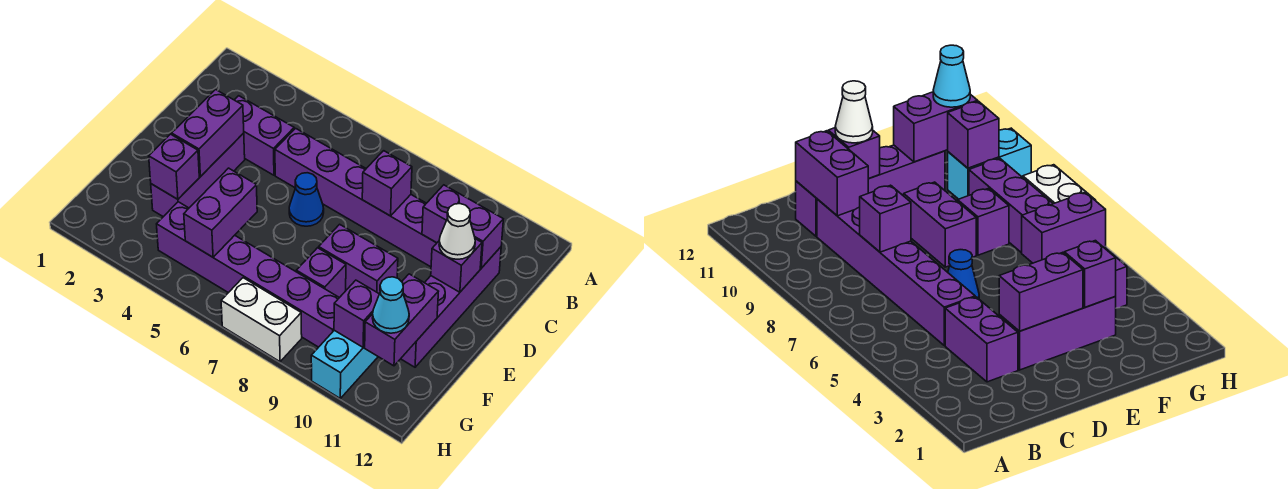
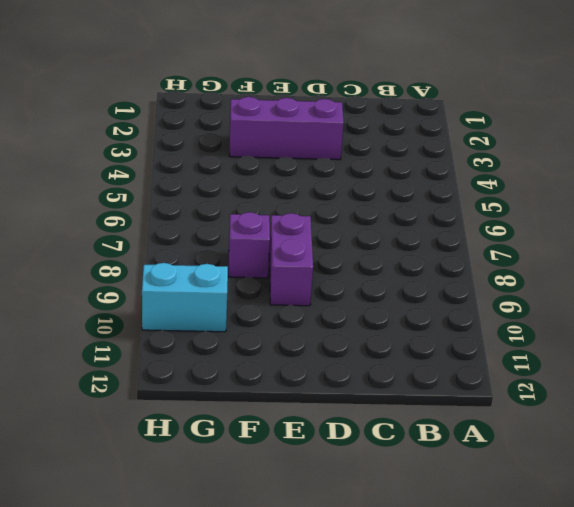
none -> purple 1x2 brick [235,96,294,175]
none -> purple 1x6 brick [275,128,437,267]
none -> purple 1x4 brick [401,247,501,367]

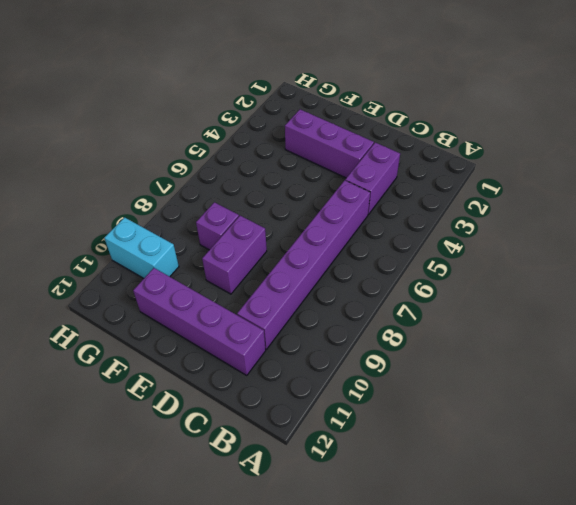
none -> blue 1x1 cone [289,173,324,226]
none -> purple 1x6 brick [157,202,339,347]
none -> white 1x2 brick [221,278,302,362]

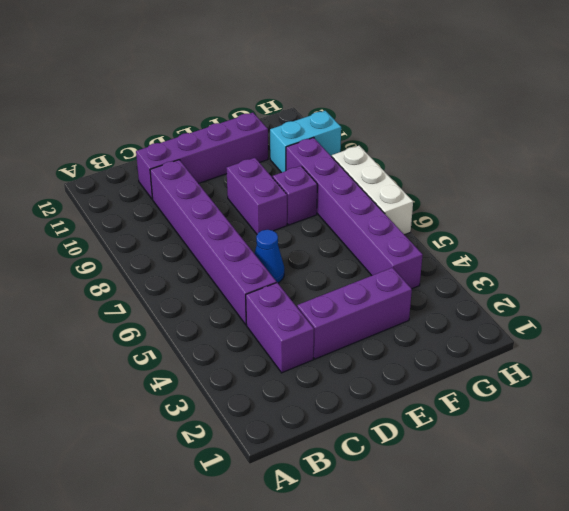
white 1x3 brick [332,146,413,235] -> white 1x2 brick [221,278,302,362]
none -> purple 1x1 brick [362,151,412,216]
none -> purple 1x2 brick [422,185,503,268]
none -> purple 1x2 brick [172,90,244,176]

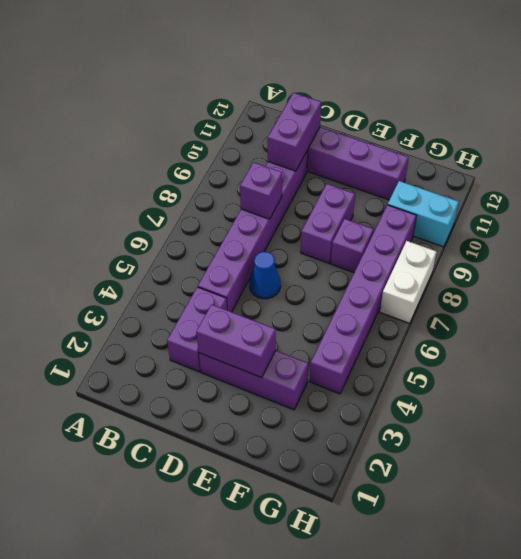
none -> purple 1x1 brick [431,239,482,292]
none -> purple 1x1 brick [149,134,199,199]
none -> purple 1x2 brick [184,168,257,257]

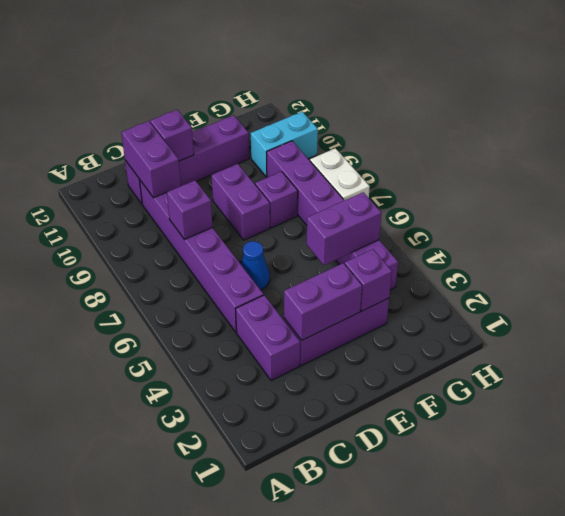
none -> purple 1x2 brick [364,274,439,366]
none -> purple 1x1 brick [334,280,379,347]
none -> white 1x1 cone [439,204,475,259]

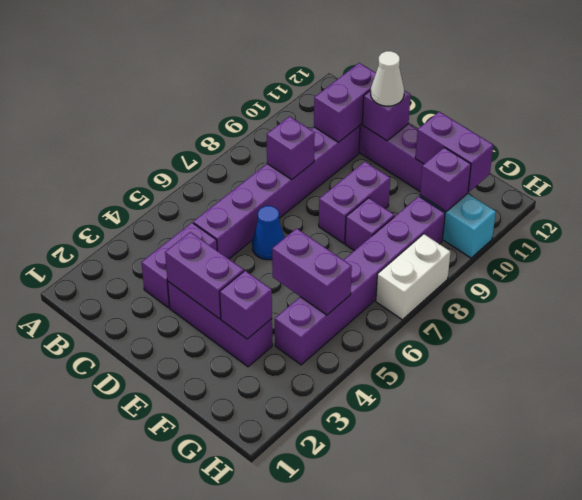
none -> cyan 1x1 cone [373,277,409,333]

